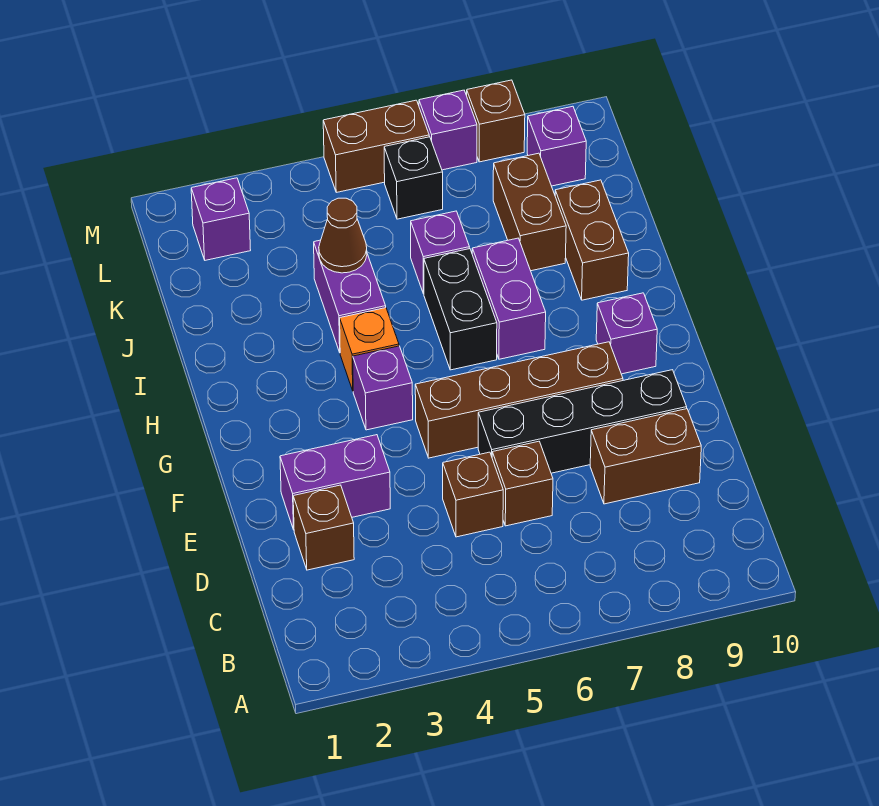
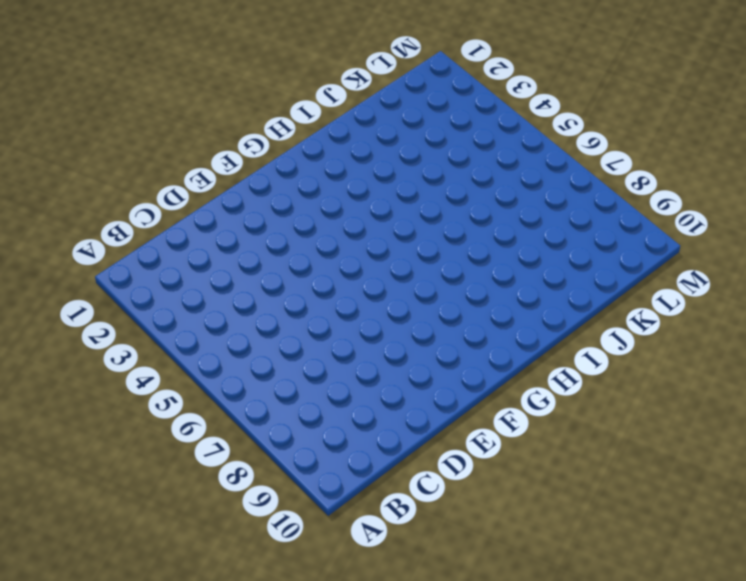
none -> brown 1x1 brick [293,485,354,570]
none -> brown 1x1 brick [443,452,503,537]
none -> brown 1x1 brick [492,441,553,526]

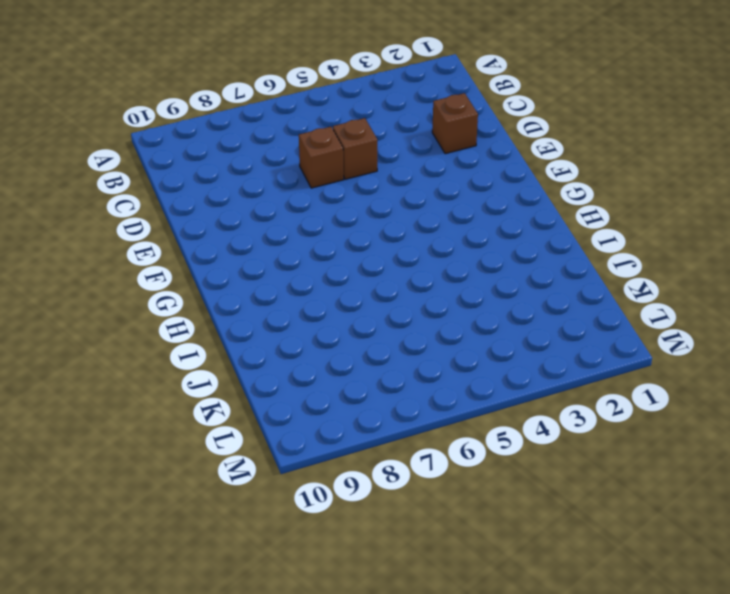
none -> brown 1x2 brick [590,409,701,504]
none -> purple 1x2 brick [280,435,390,530]
none -> black 1x4 brick [478,370,687,473]

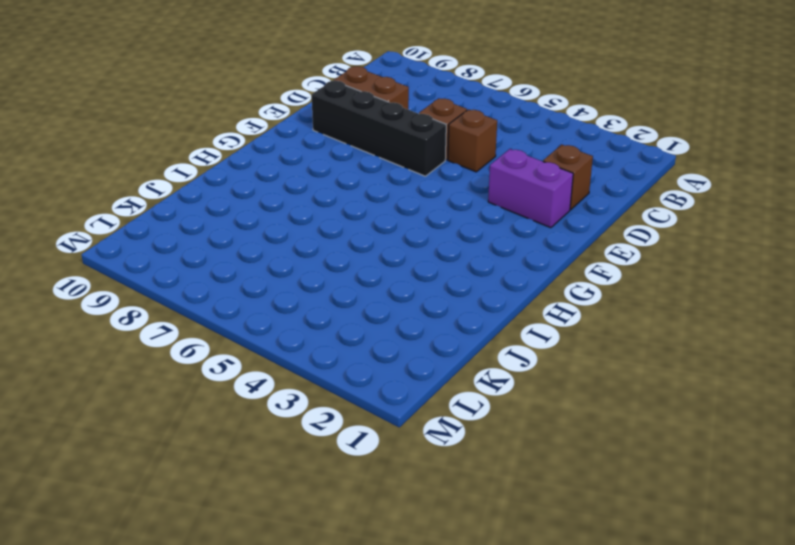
none -> brown 1x4 brick [415,342,623,458]
none -> purple 1x1 brick [353,346,413,430]
none -> purple 1x1 brick [596,293,657,374]

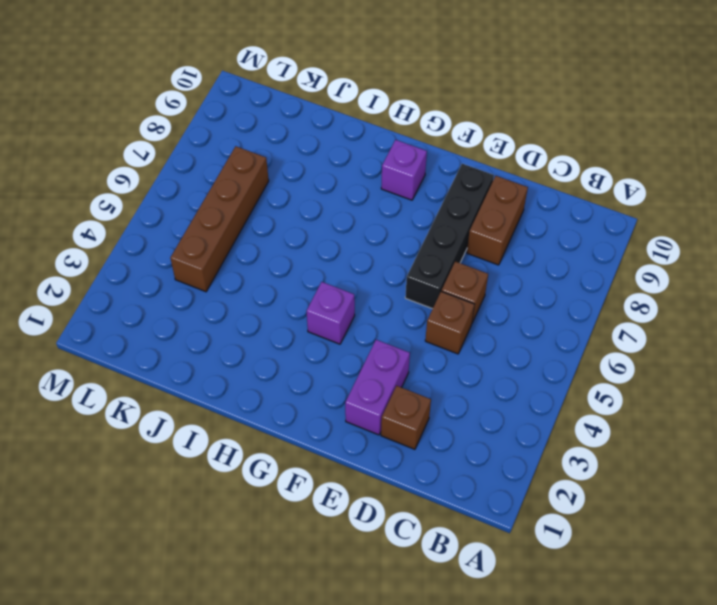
brown 1x4 brick [170,146,269,292] -> brown 1x4 brick moved to [415,342,623,458]
none -> orange 1x1 brick [340,308,399,390]
none -> black 1x2 brick [424,249,497,370]
none -> purple 1x2 brick [472,238,546,359]

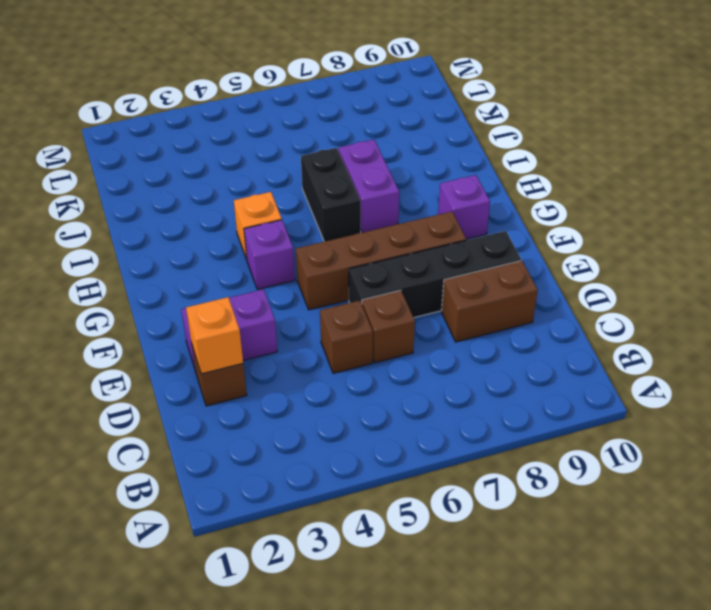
orange 1x1 brick [186,297,243,374] -> none
none -> purple 1x2 brick [314,240,386,352]
none -> brown 1x2 brick [555,180,629,300]
none -> purple 1x1 brick [411,211,469,294]

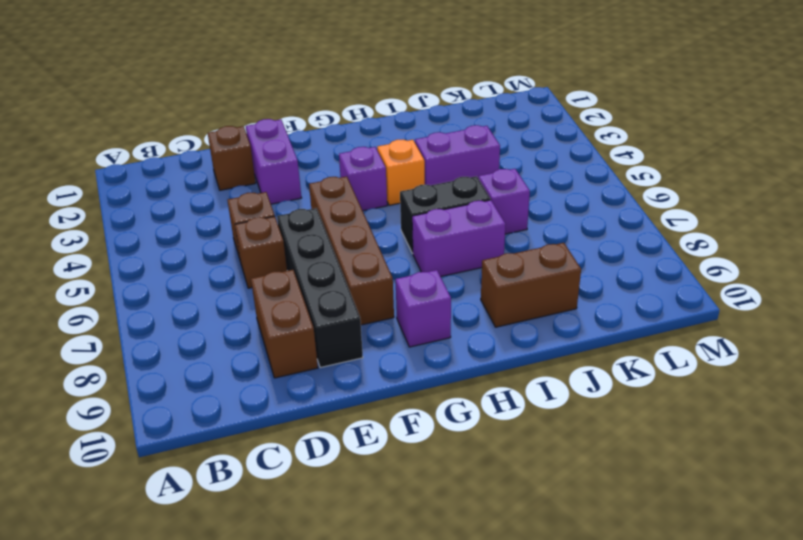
none -> brown 1x2 brick [493,153,566,271]
none -> purple 1x1 brick [191,178,251,260]
none -> black 1x1 brick [384,137,443,219]

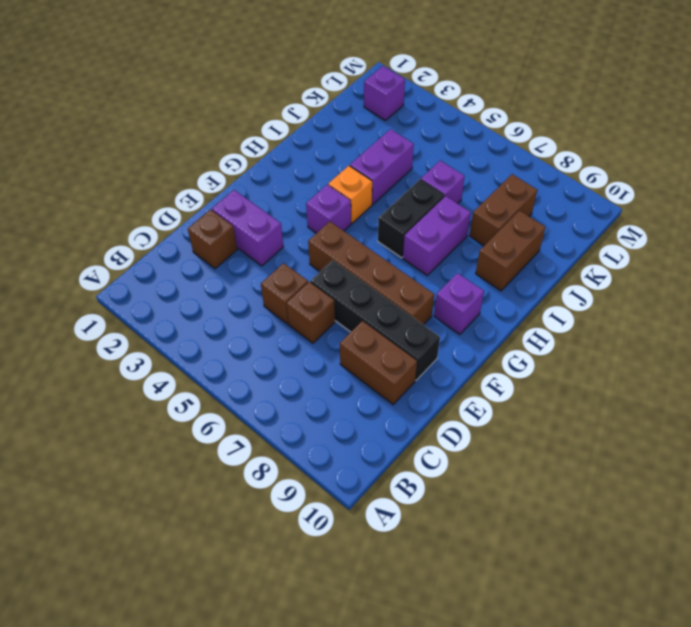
none -> black 1x1 brick [384,137,443,219]
none -> purple 1x1 brick [527,106,586,186]
none -> brown 1x2 brick [323,100,429,192]

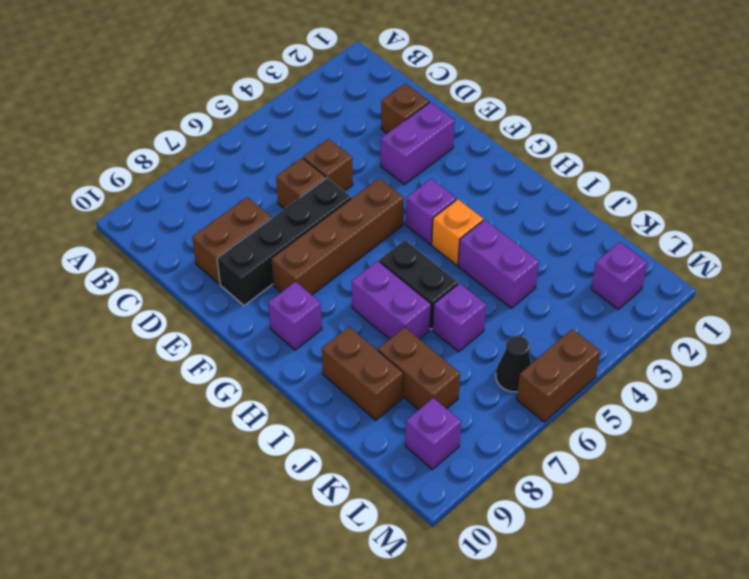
black 1x1 cone [496,336,531,392] -> black 1x1 brick [384,137,443,219]
none -> purple 1x1 brick [419,90,477,170]
none -> brown 1x1 brick [467,80,525,162]
none -> brown 1x1 cone [319,198,367,273]

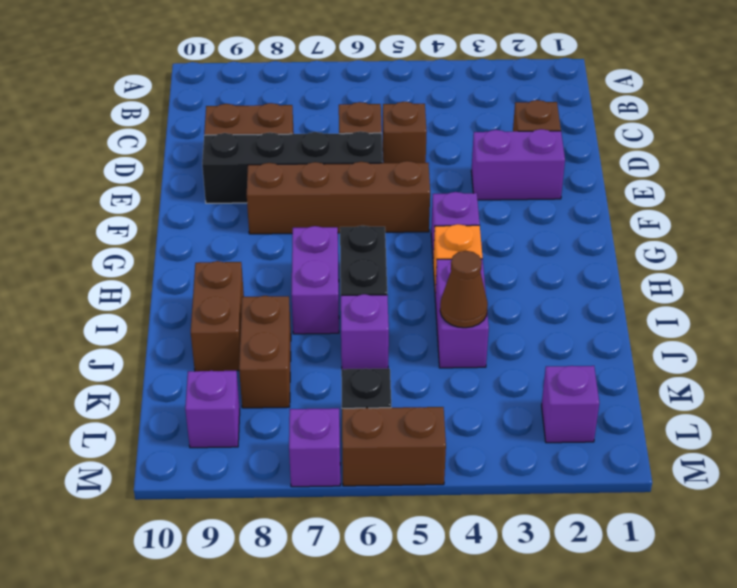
none -> purple 1x1 brick [596,293,657,374]
none -> brown 1x1 brick [467,80,525,162]

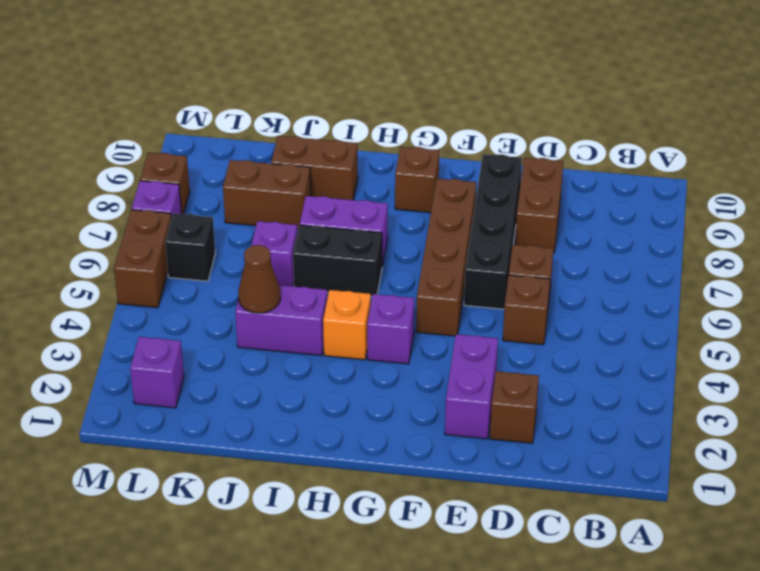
brown 1x1 brick [395,147,439,213] -> purple 1x1 brick [596,293,657,374]
none -> purple 1x1 brick [527,106,586,186]

